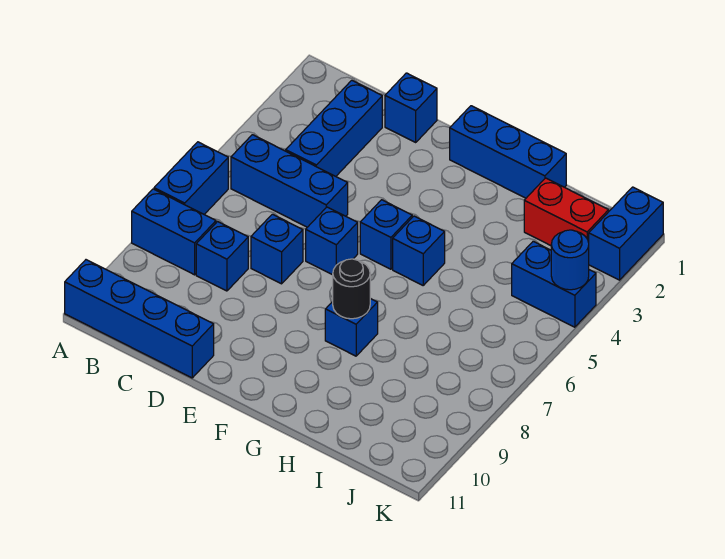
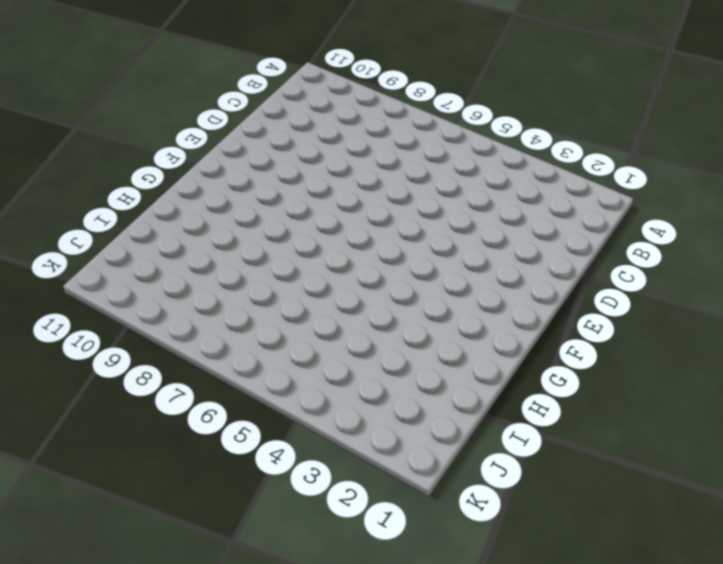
none -> blue 1x2 brick [154,142,228,214]
none -> blue 1x2 brick [132,189,216,275]
none -> blue 1x4 brick [65,260,214,378]

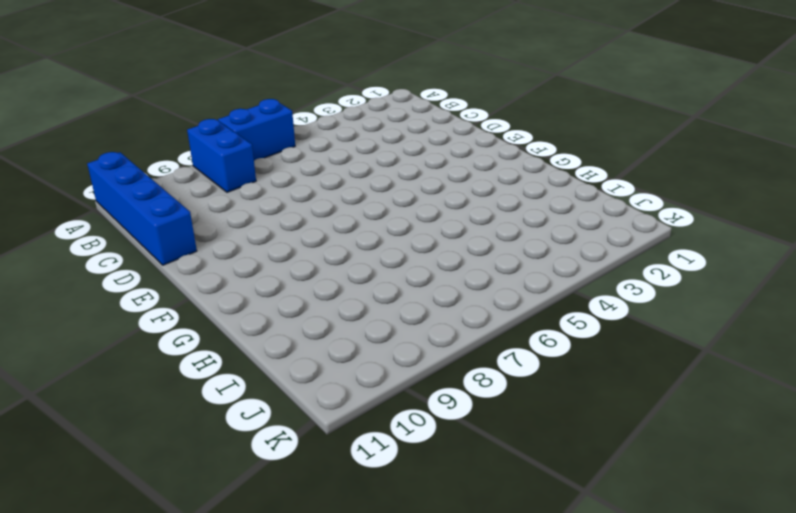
none -> blue 1x3 brick [231,135,348,227]
none -> blue 1x3 brick [286,80,382,176]
none -> blue 1x1 brick [196,222,248,291]

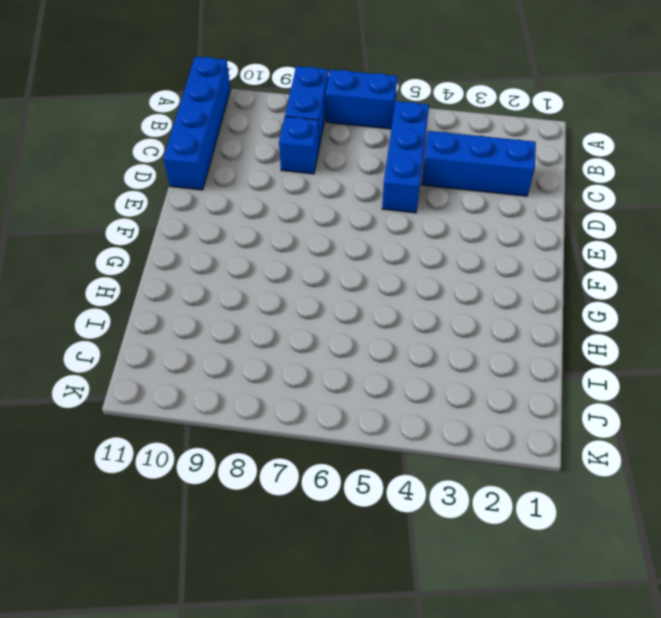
none -> blue 1x1 brick [385,73,437,142]
none -> blue 1x1 brick [251,214,303,284]
none -> blue 1x1 brick [306,207,358,275]

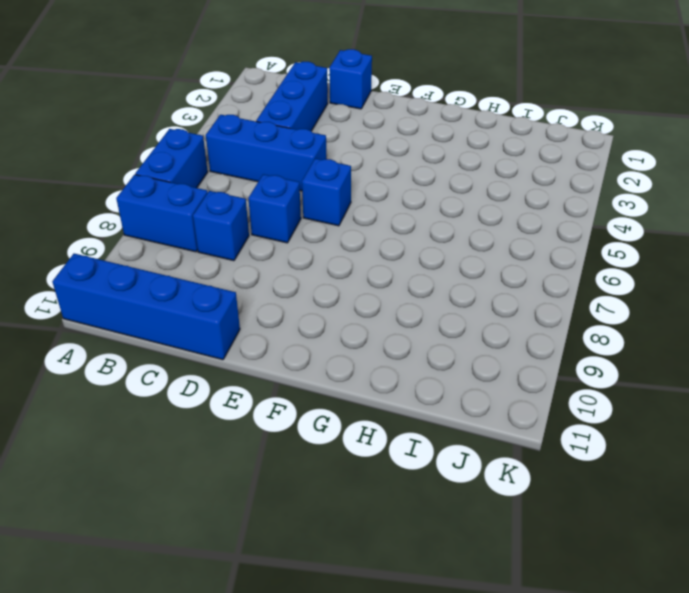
none -> blue 1x3 brick [450,106,566,198]
none -> blue 1x1 brick [360,200,412,269]
none -> blue 1x1 brick [393,216,445,285]

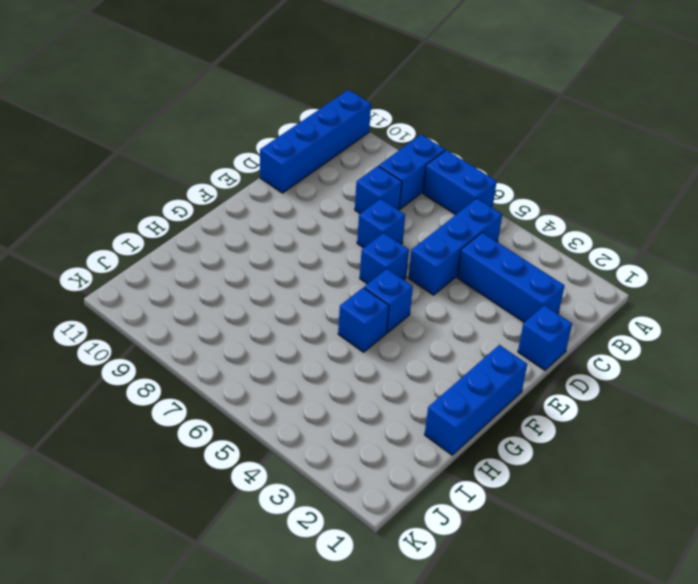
none -> blue 1x1 brick [325,298,378,356]
none -> red 1x2 brick [524,178,609,246]
none -> blue 1x2 brick [512,241,596,327]

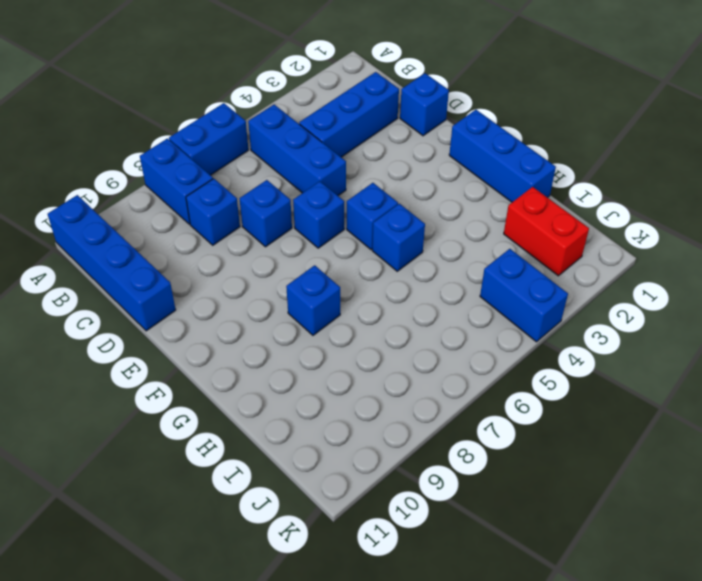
none -> blue 1x2 brick [589,187,663,280]
none -> black 1x1 round brick [333,259,370,319]
none -> blue 1x1 round brick [551,230,589,290]

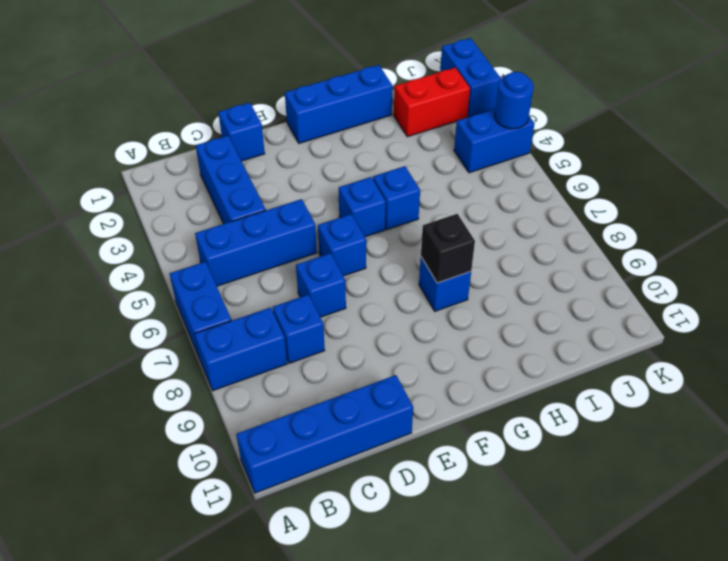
black 1x1 brick [421,214,475,283] -> black 1x1 round brick [333,259,370,319]

